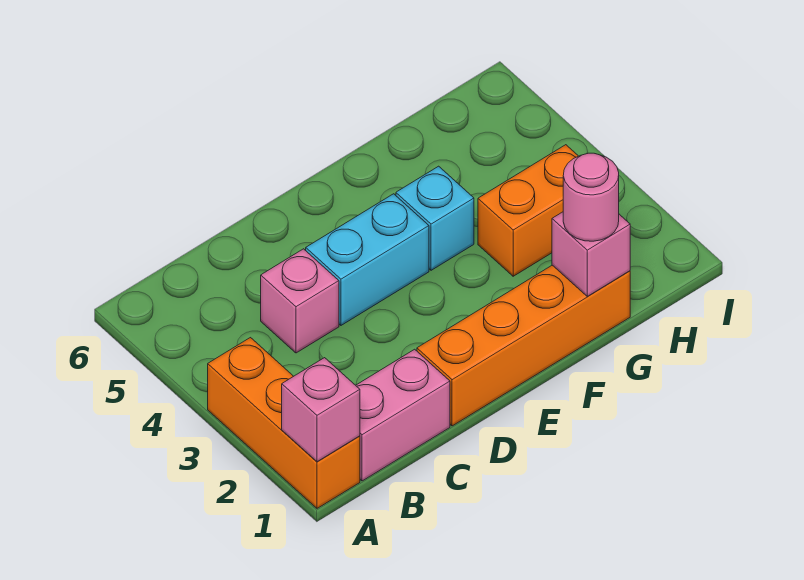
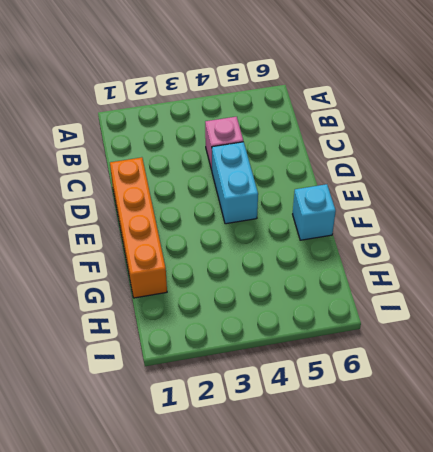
cyan 1x1 brick [293,184,336,240] -> cyan 1x1 brick moved to [396,166,474,270]
none -> orange 1x3 brick [208,338,360,508]
none -> pink 1x2 brick [356,349,450,481]

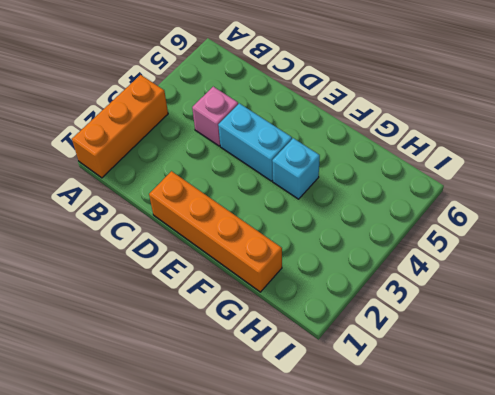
none -> pink 1x2 brick [356,349,450,481]
none -> orange 1x2 brick [478,145,578,276]

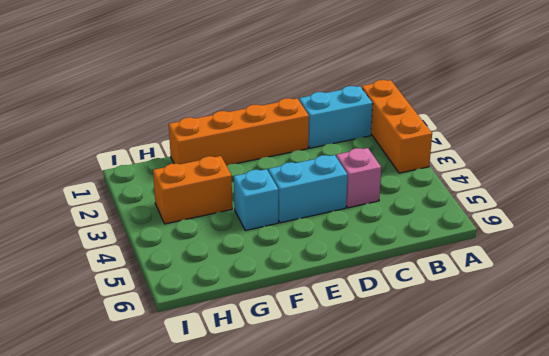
cyan 1x2 brick [299,86,373,148] -> pink 1x2 brick [356,349,450,481]
none -> pink 1x1 brick [282,358,360,462]
none -> pink 1x1 brick [552,212,630,296]

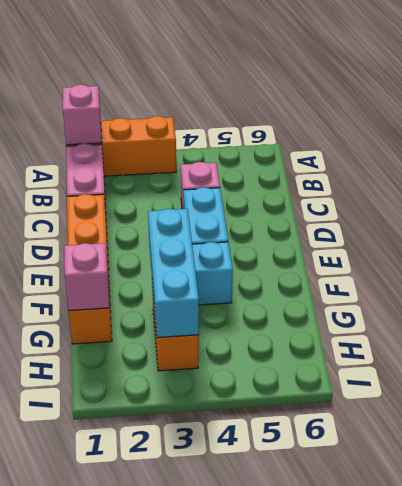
cyan 1x3 brick [148,209,199,338] -> none
none -> pink 1x1 round brick [563,153,619,241]

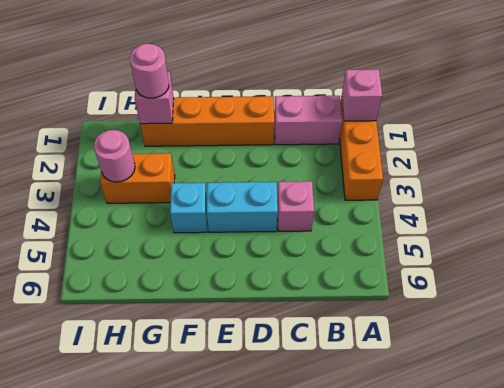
pink 1x1 round brick [94,130,135,182] -> none

